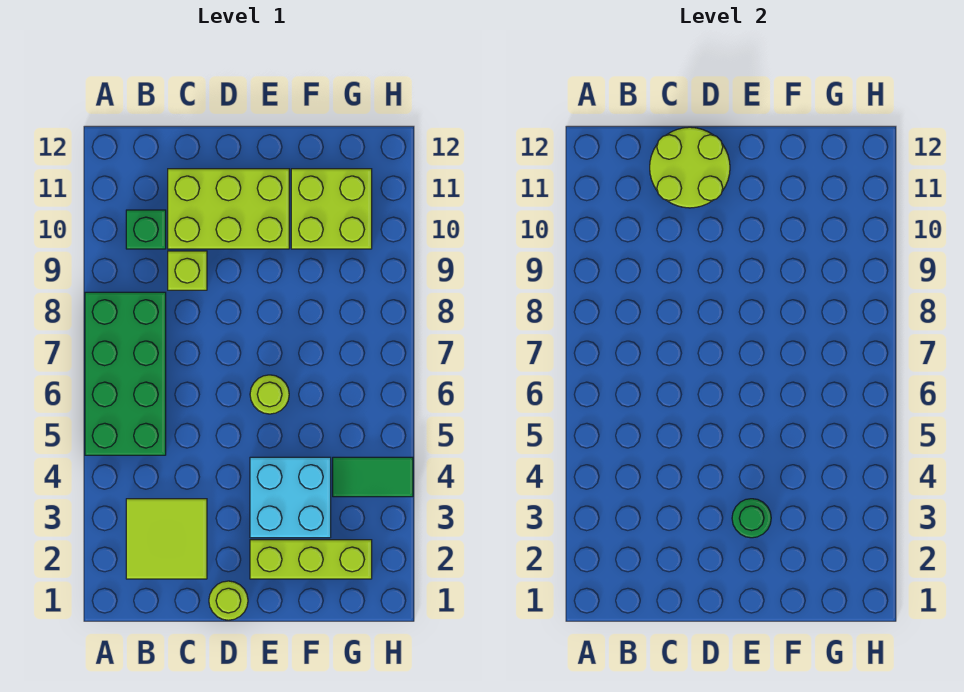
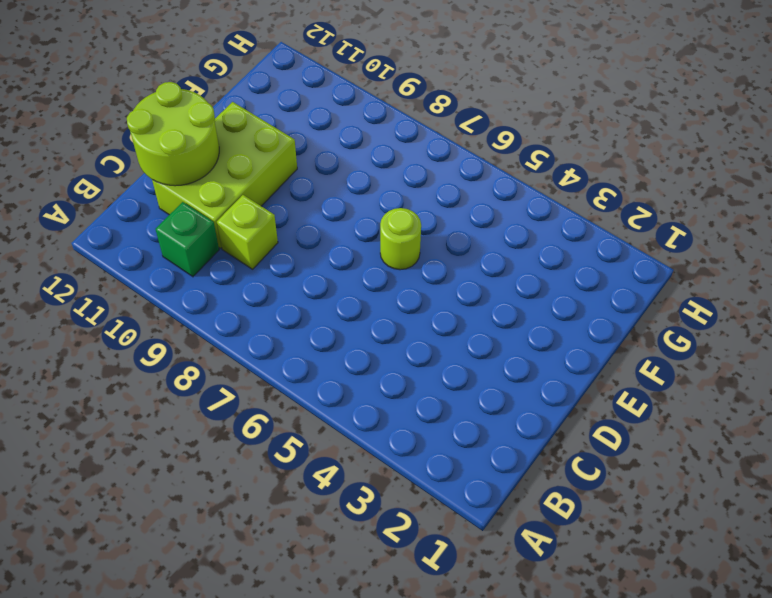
none -> green 2x4 brick [85,292,166,455]
none -> lime 2x2 tile [126,499,207,579]
none -> lime 1x1 round brick [209,581,248,620]

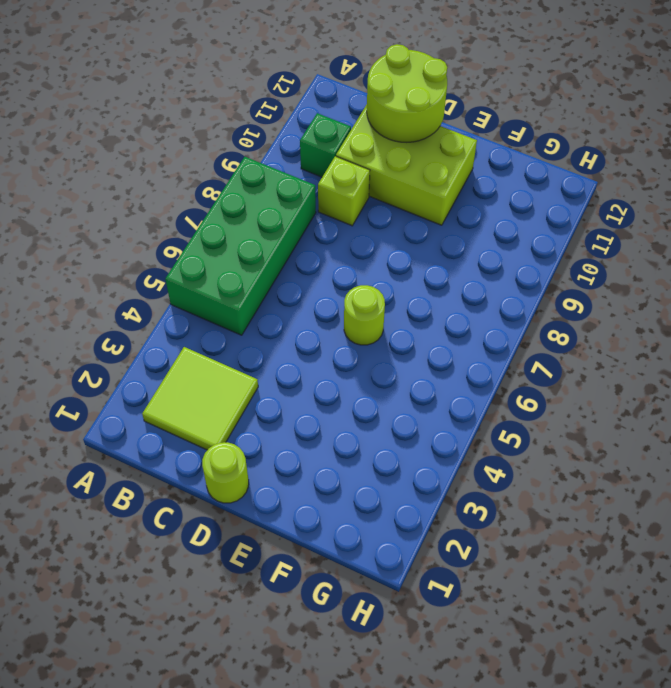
none -> lime 1x3 brick [250,540,372,579]
none -> cyan 2x2 brick [250,457,331,538]
none -> lime 2x2 brick [291,169,372,249]

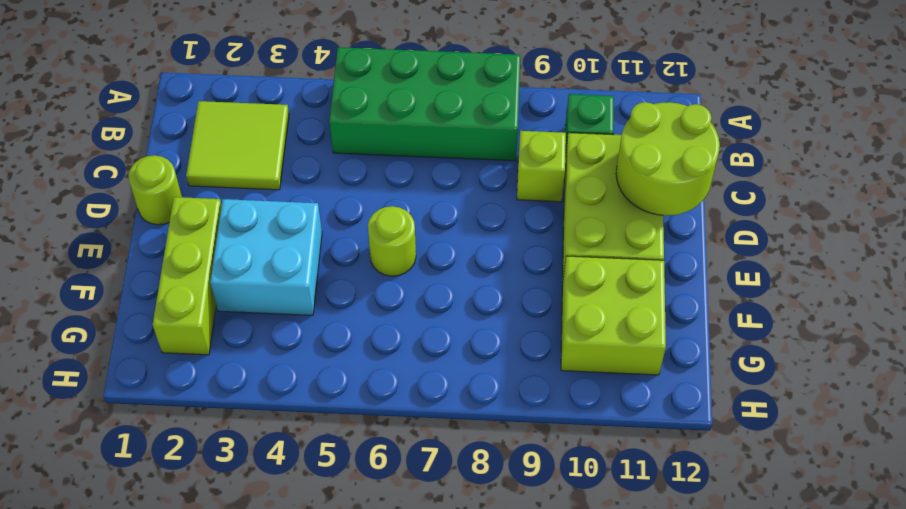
none -> green 1x2 tile [333,457,413,497]
none -> green 1x1 round brick [732,499,771,538]

